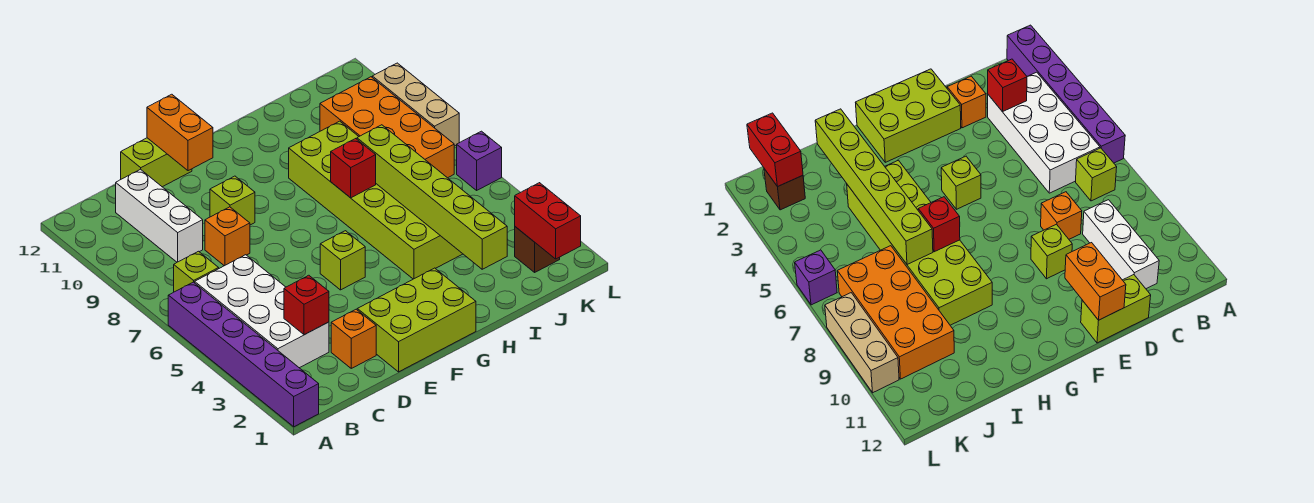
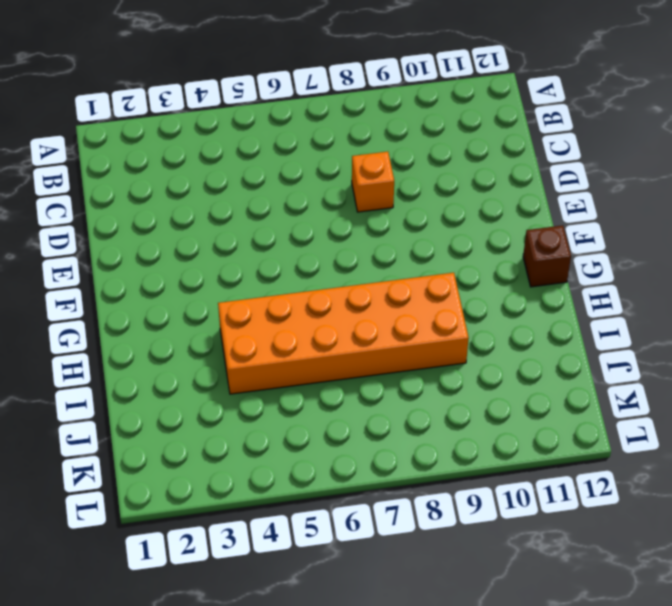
brown 1x1 brick [523,225,571,287] -> brown 1x1 brick moved to [515,227,560,272]
orange 2x6 brick [218,273,469,394] -> lime 2x6 brick [289,121,462,279]
none -> purple 1x6 brick [168,282,319,427]
none -> white 2x4 brick [195,255,329,368]
none -> lime 1x1 brick [174,251,219,292]

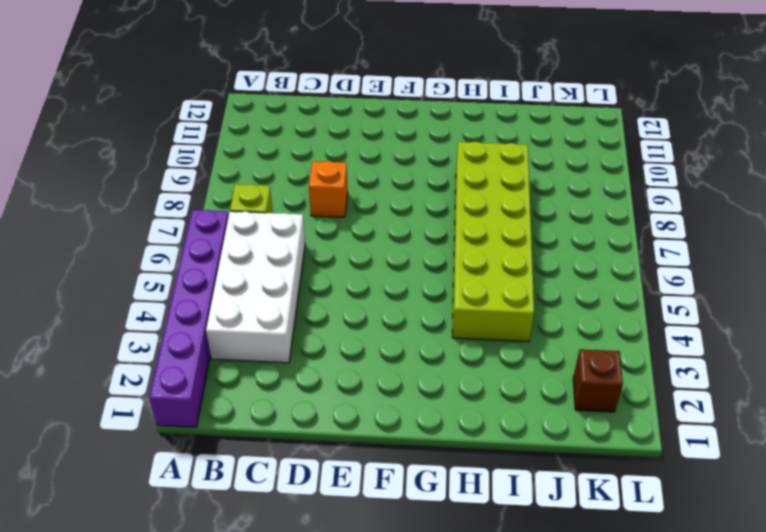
none -> white 1x3 brick [116,169,203,262]
none -> orange 1x1 brick [331,309,376,368]
none -> lime 1x2 brick [121,138,192,187]

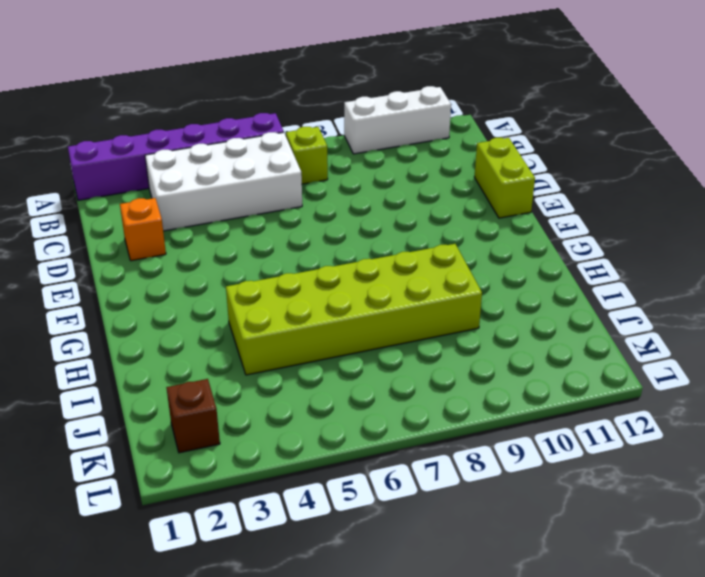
white 1x3 brick [344,86,451,154] -> white 1x3 brick moved to [116,169,203,262]
none -> orange 1x1 brick [205,207,250,266]
none -> lime 2x3 brick [357,268,476,372]
none -> lime 1x1 brick [210,176,255,225]

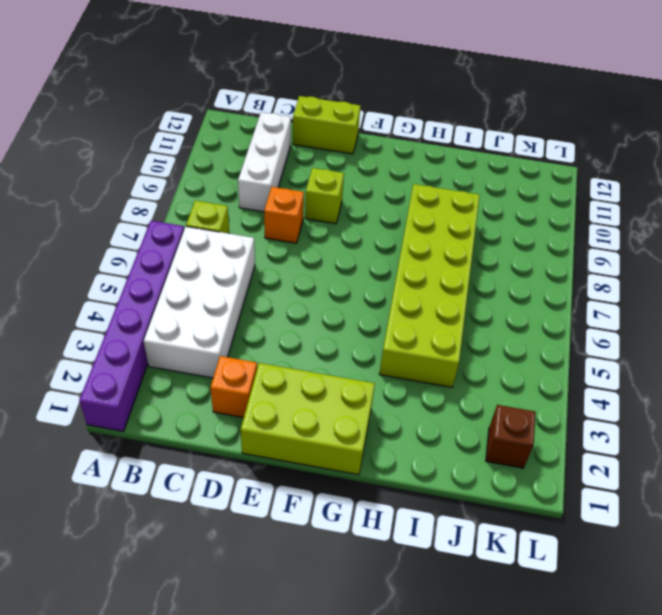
none -> lime 1x1 brick [320,231,365,290]
none -> orange 2x4 brick [320,77,454,178]
none -> purple 1x1 brick [457,131,502,190]

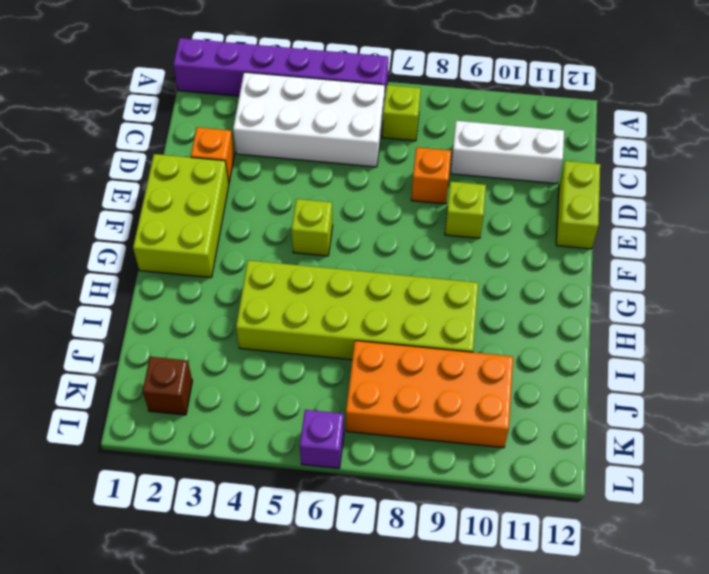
none -> tan 1x3 brick [372,63,459,146]
none -> red 1x1 brick [284,275,329,335]
none -> orange 1x2 brick [147,94,213,171]

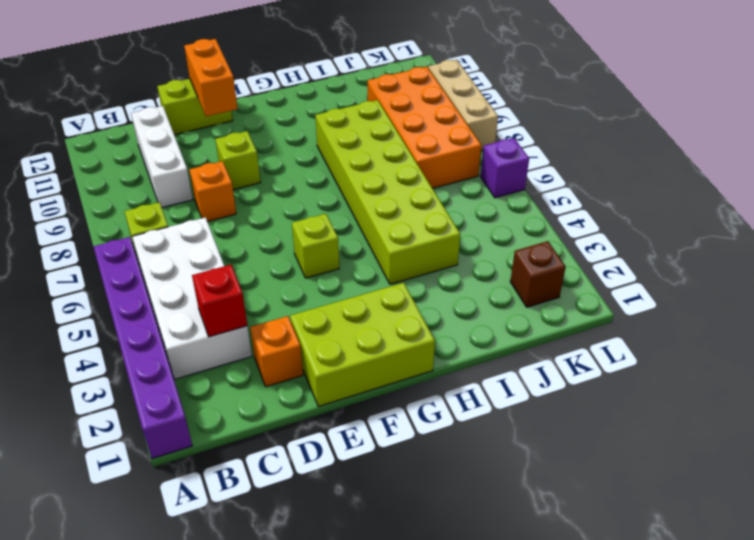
none -> red 1x1 brick [331,139,376,198]
none -> lime 1x6 brick [357,125,507,269]
none -> red 1x2 brick [515,183,581,259]

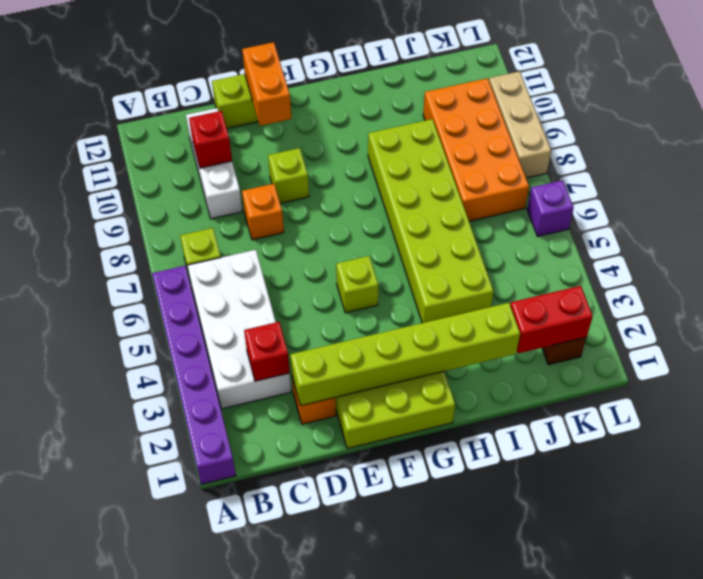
red 1x1 brick [189,111,232,168] -> red 1x1 brick moved to [331,139,376,198]
lime 1x6 brick [290,303,520,406] -> lime 1x6 brick turned to [357,125,507,269]
red 1x2 brick [510,286,593,353] -> red 1x2 brick turned to [515,183,581,259]

